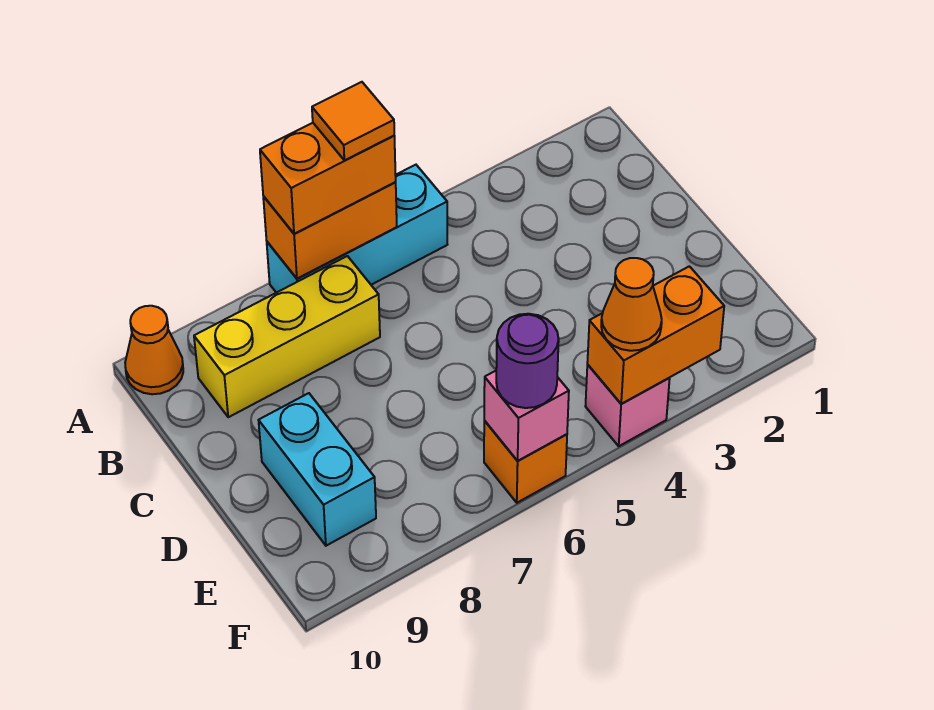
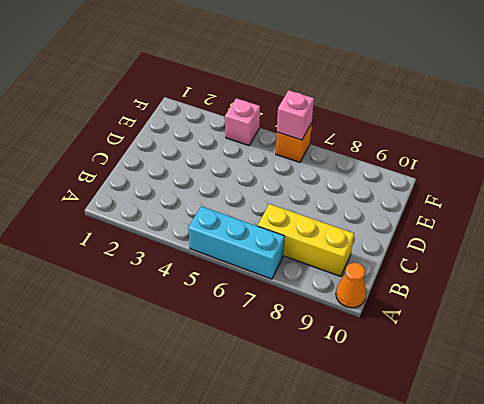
none -> cyan 1x2 brick [259,393,376,546]
none -> orange 1x2 brick [263,182,397,279]
none -> orange 1x2 brick [587,266,724,404]

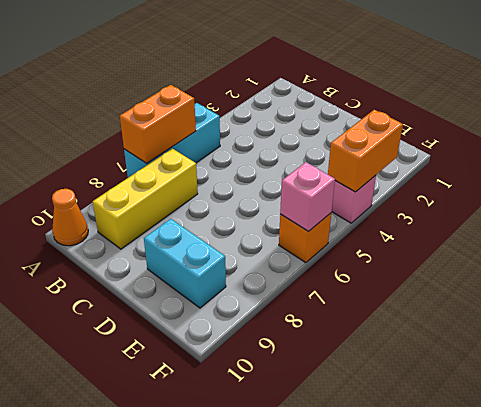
none -> orange 1x2 brick [260,123,396,234]
none -> orange 1x1 cone [601,258,662,351]
none -> purple 1x1 round brick [496,314,559,408]

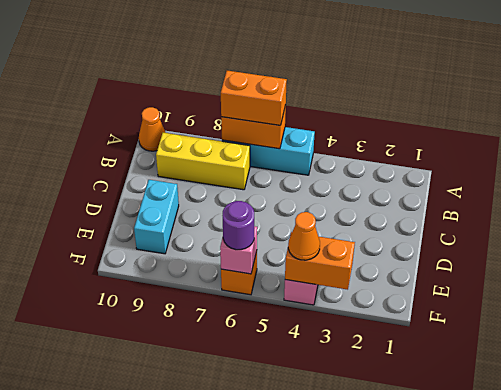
none -> orange 1x1 tile [312,82,394,160]

